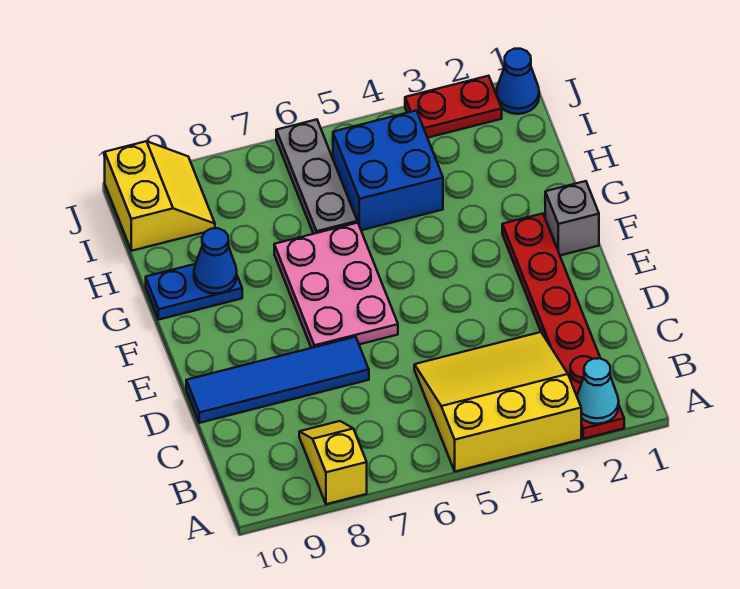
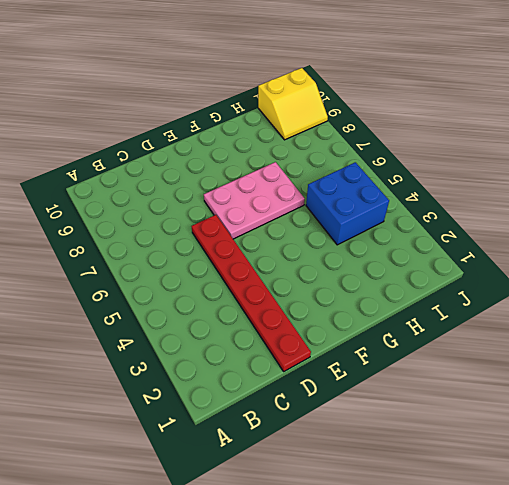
red 1x6 plate [192,215,311,371] -> red 1x6 plate turned to [502,214,624,439]
none -> yellow 3x3 slope [414,332,581,471]
none -> yellow 1x2 slope [299,421,367,504]
none -> blue 1x4 tile [186,337,369,423]

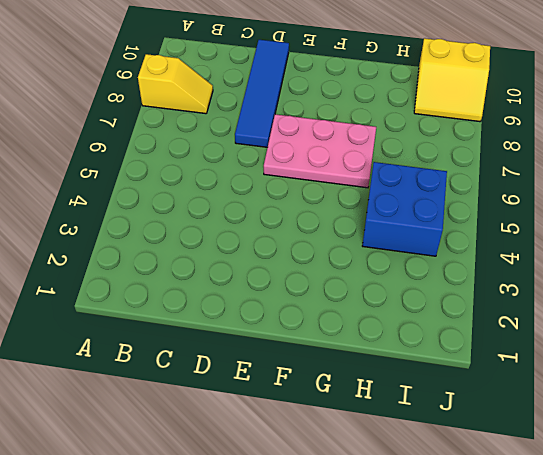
none -> red 1x6 plate [502,214,624,439]
none -> yellow 3x3 slope [414,332,581,471]
none -> grey 1x1 brick [545,181,599,255]

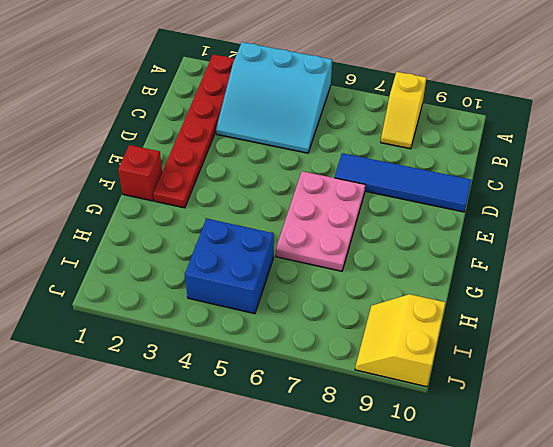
cyan 3x3 slope [216,42,332,153] -> yellow 3x3 slope [414,332,581,471]
red 1x1 brick [118,145,162,201] -> grey 1x1 brick [545,181,599,255]
none -> blue 1x2 plate [146,264,242,320]
none -> grey 1x3 plate [276,120,357,234]
none -> blue 1x1 cone [496,49,539,114]

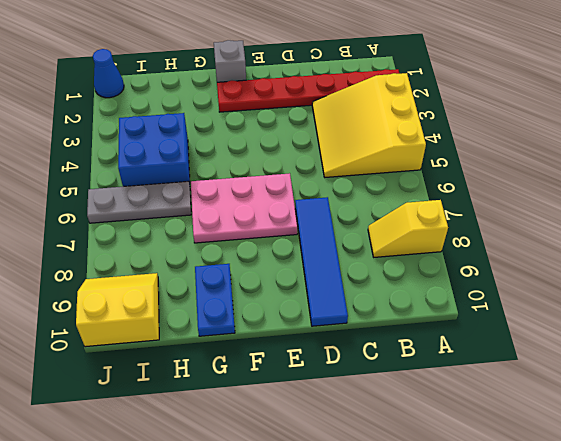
none -> red 1x2 plate [405,76,502,138]
none -> cyan 1x1 cone [577,358,619,424]
none -> blue 1x1 cone [194,228,237,294]

